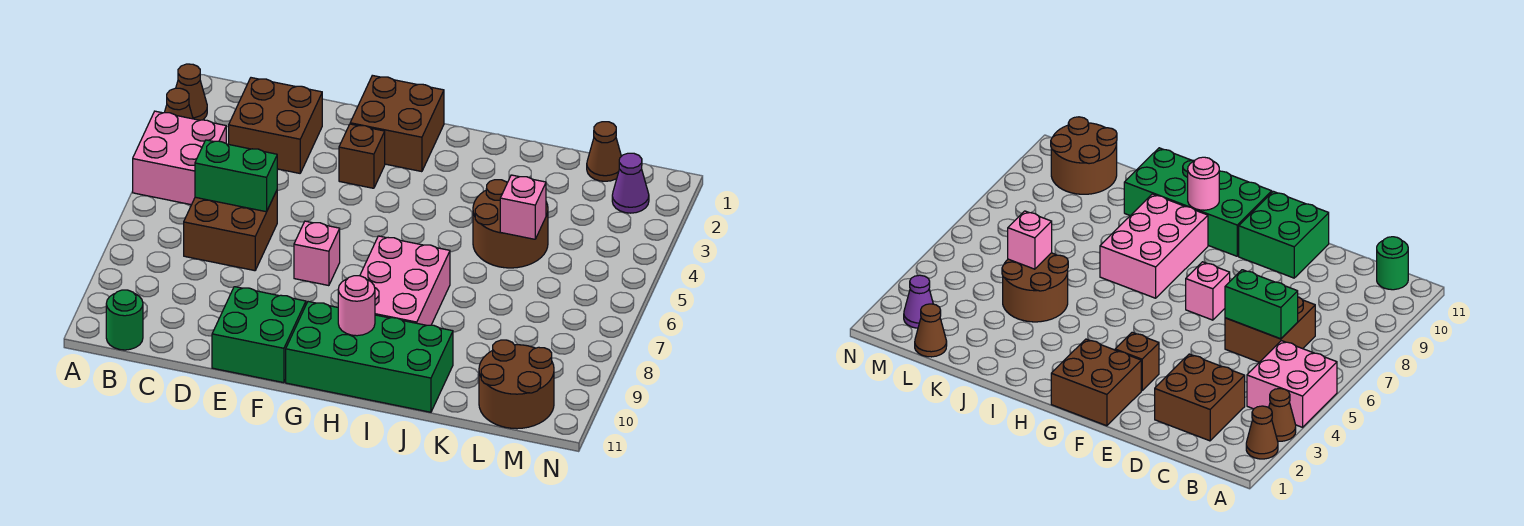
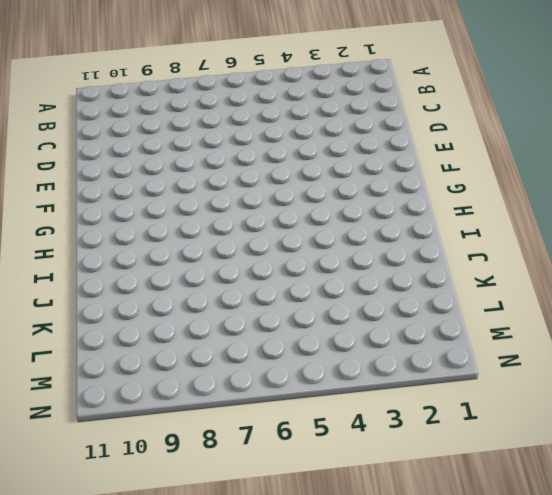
none -> brown 1x1 cone [176,64,207,120]
none -> brown 1x1 cone [164,88,193,119]
none -> pink 2x2 brick [133,111,226,205]

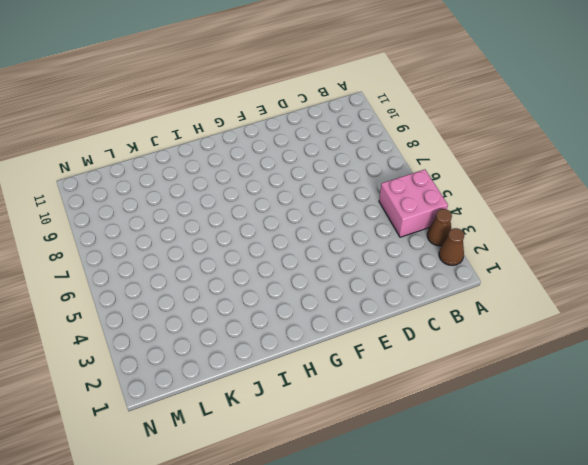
none -> green 1x1 round brick [106,290,143,350]
none -> brown 2x2 brick [229,78,322,173]
none -> brown 2x2 brick [184,191,277,271]

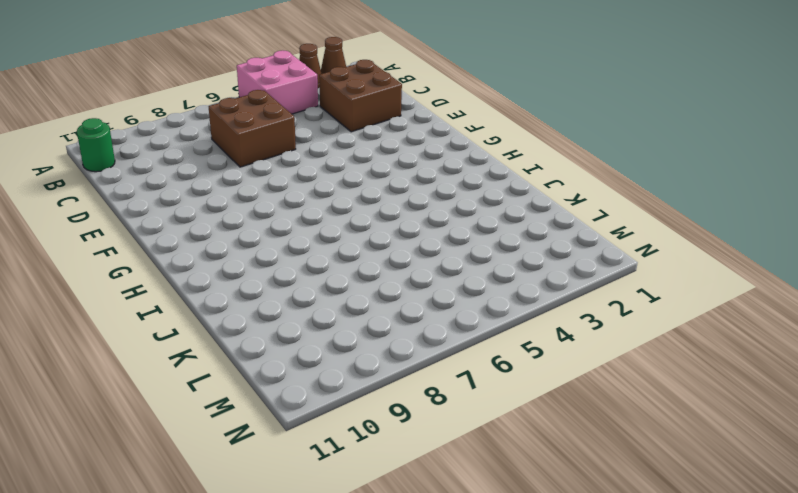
none -> green 2x2 brick [212,287,306,383]
none -> brown 2x2 brick [350,75,444,172]
none -> brown 1x1 brick [339,124,385,188]

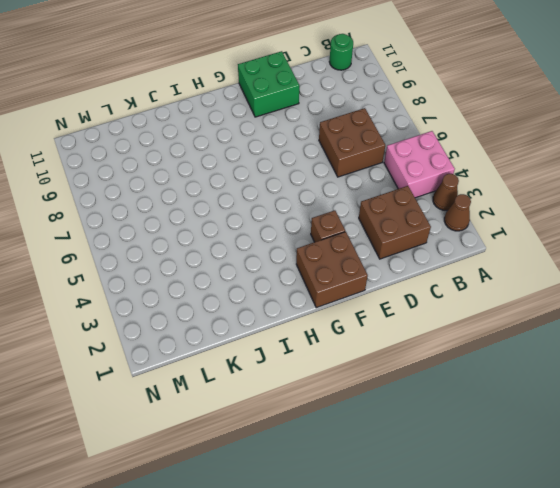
none -> pink 1x1 brick [294,221,340,286]
none -> green 2x4 brick [286,302,453,412]
none -> pink 2x3 brick [360,236,450,325]

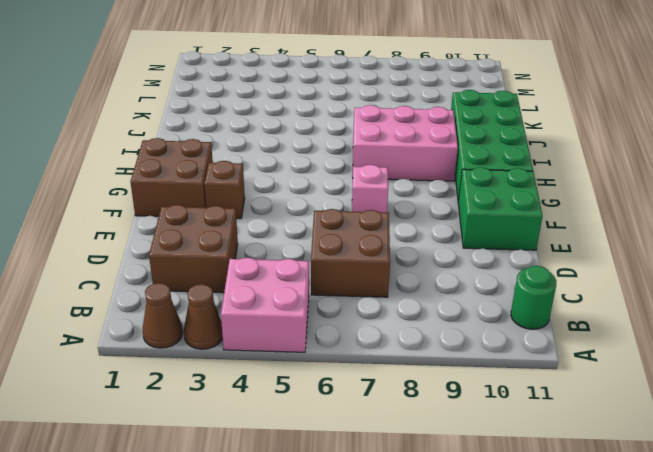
none -> brown 2x2 round brick [473,180,548,268]
none -> brown 1x1 cone [587,122,621,181]
none -> brown 2x2 round brick [479,340,554,429]

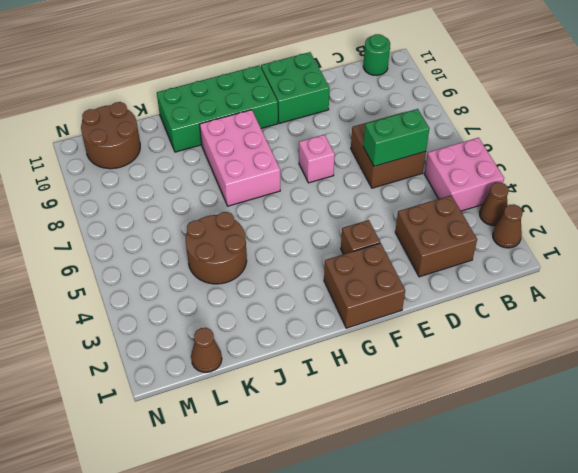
none -> purple 1x1 cone [612,153,649,213]
none -> pink 1x1 round brick [338,276,375,336]
none -> pink 1x1 brick [500,175,546,239]

